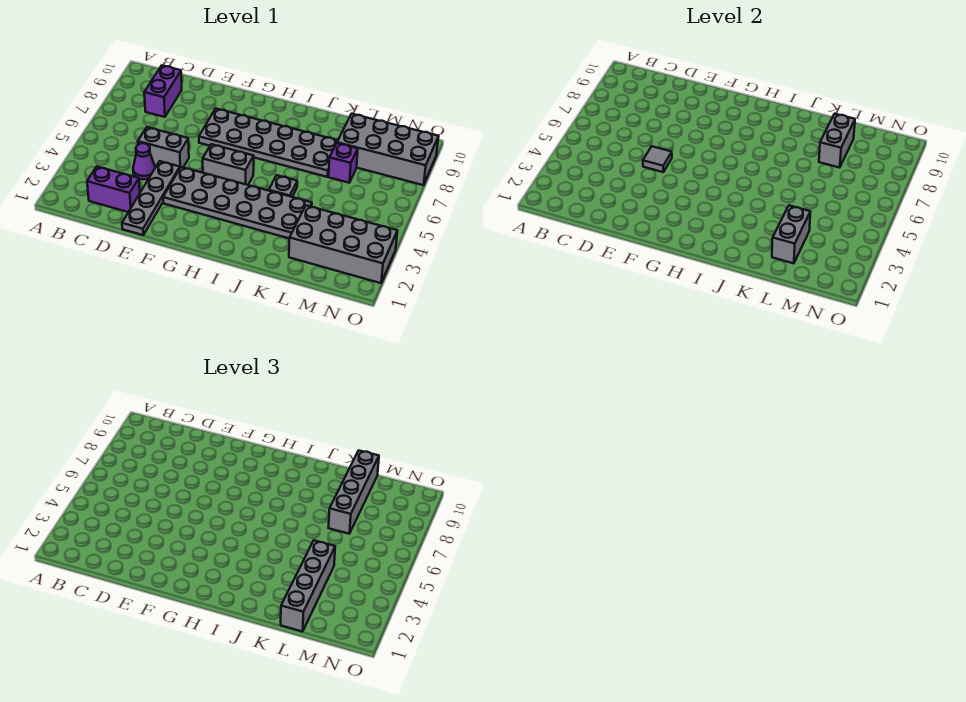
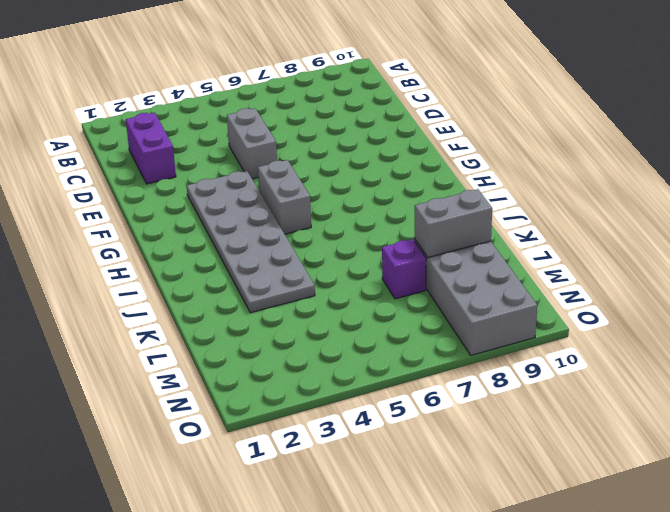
none -> purple 1x2 brick [144,66,182,117]
none -> purple 1x1 cone [133,143,155,179]
none -> grey 1x4 plate [122,161,180,235]

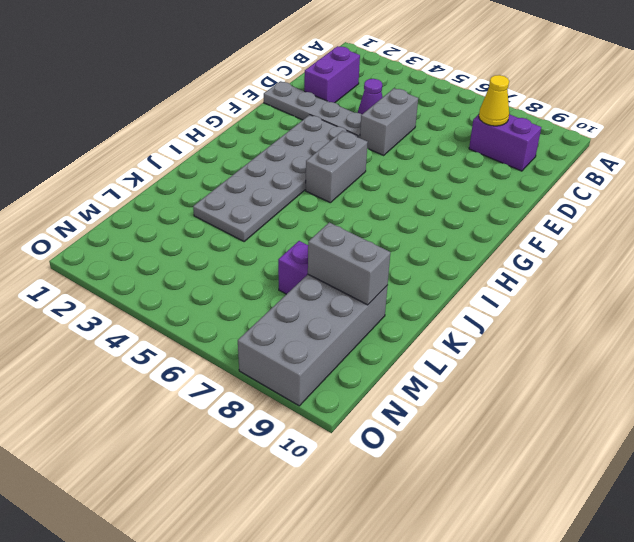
yellow 1x1 cone [479,75,509,126] -> none
none -> grey 2x6 plate [199,109,338,177]
none -> grey 1x1 plate [269,175,297,197]
none -> grey 2x4 brick [289,205,397,283]

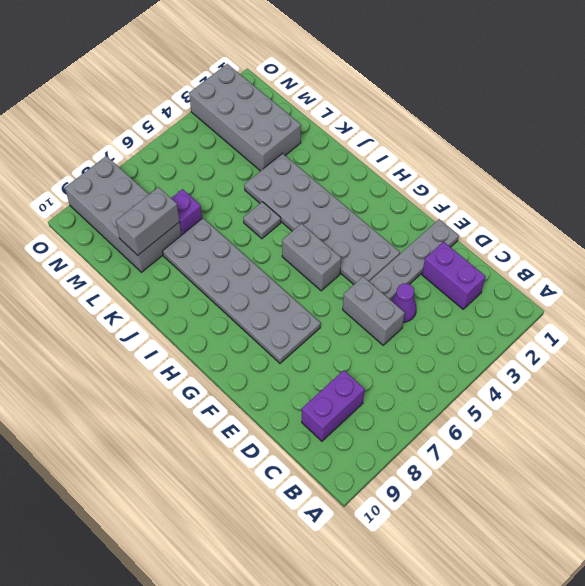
none -> grey 1x1 tile [643,146,672,172]
none -> grey 1x2 brick [772,205,810,263]
none -> grey 1x4 brick [281,540,335,632]

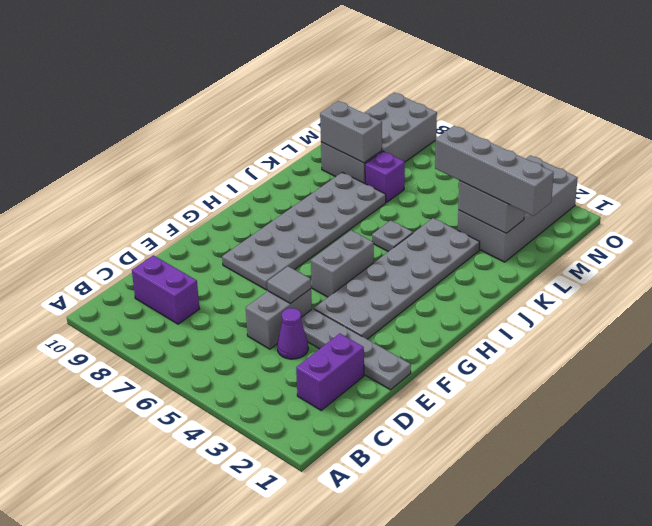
none -> grey 1x4 brick [329,451,379,534]

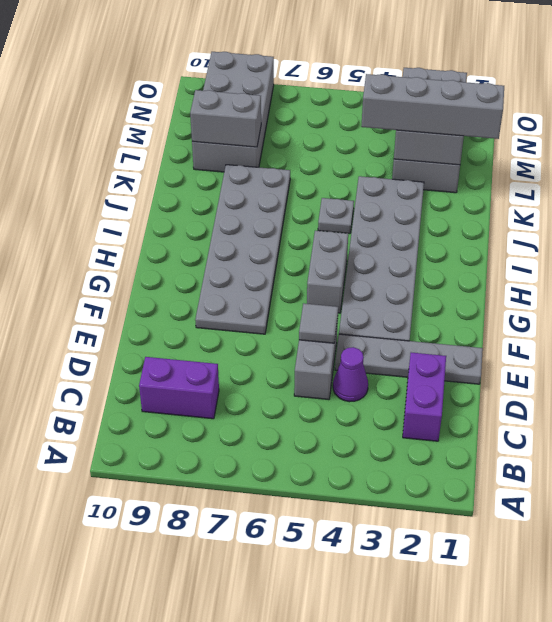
none -> purple 1x1 brick [329,143,358,183]
none -> grey 1x4 brick [329,451,379,534]

